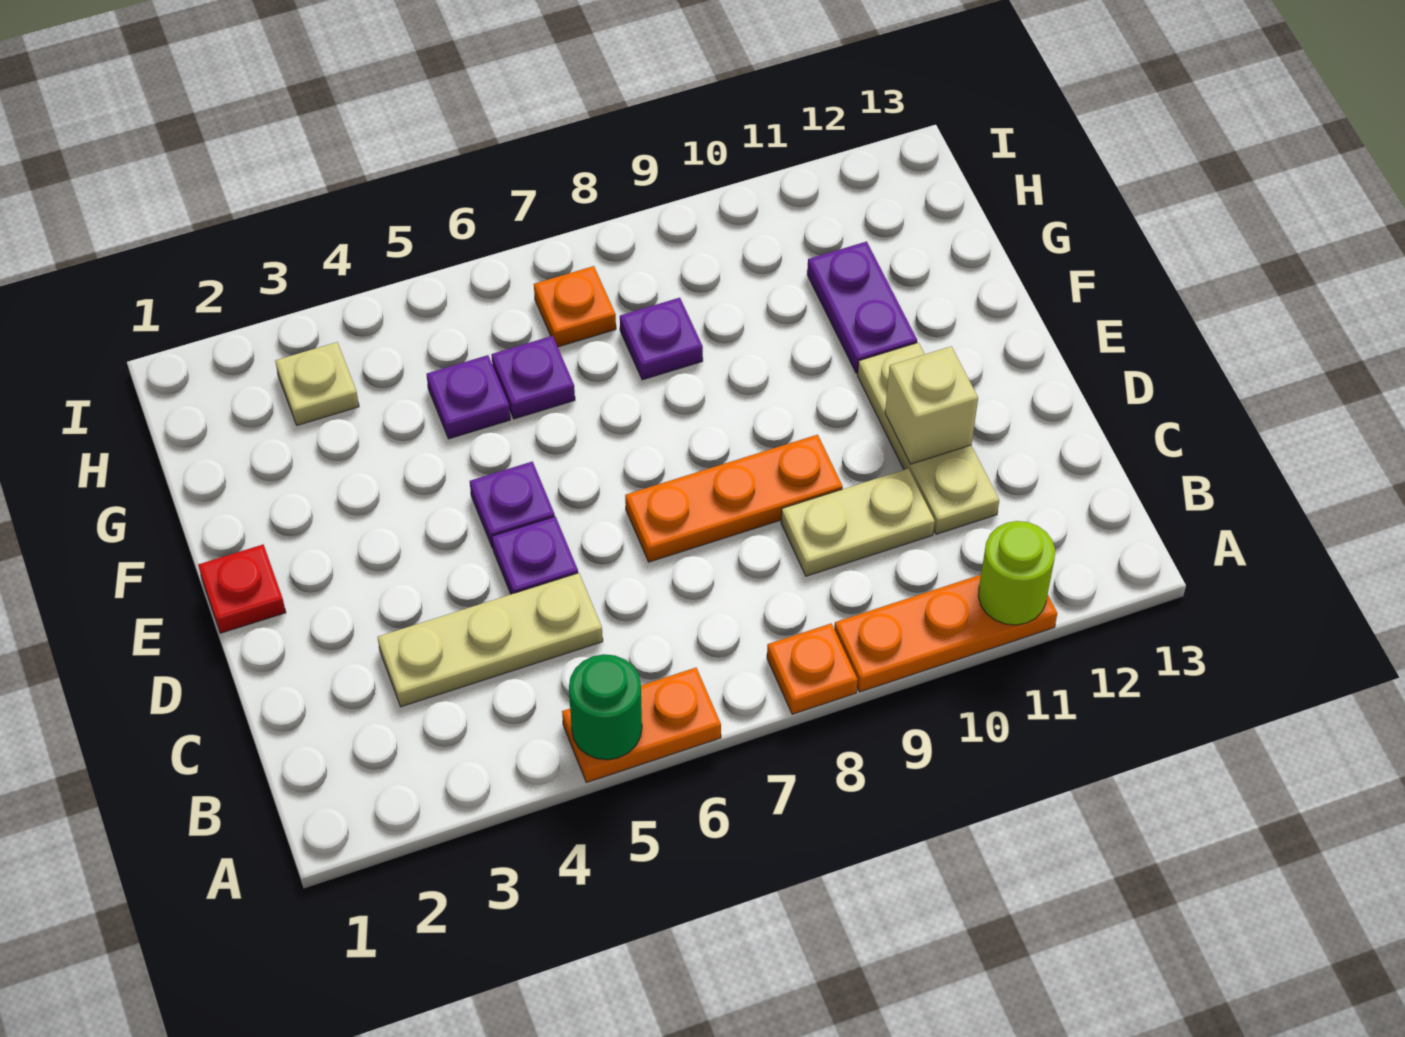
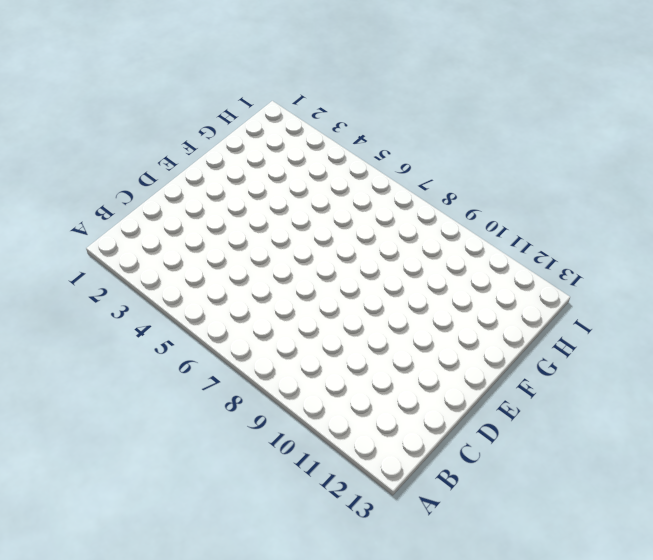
none -> orange 1x2 plate [562,668,721,782]
none -> orange 1x1 plate [767,624,858,714]
none -> orange 1x3 plate [834,575,1057,692]

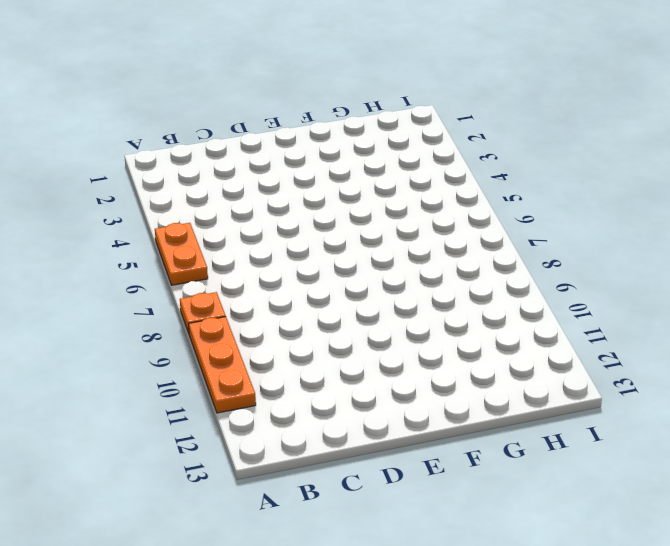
none -> tan 1x3 plate [378,573,603,707]
none -> tan 1x2 plate [781,469,935,576]
none -> tan 1x3 plate [857,343,999,534]

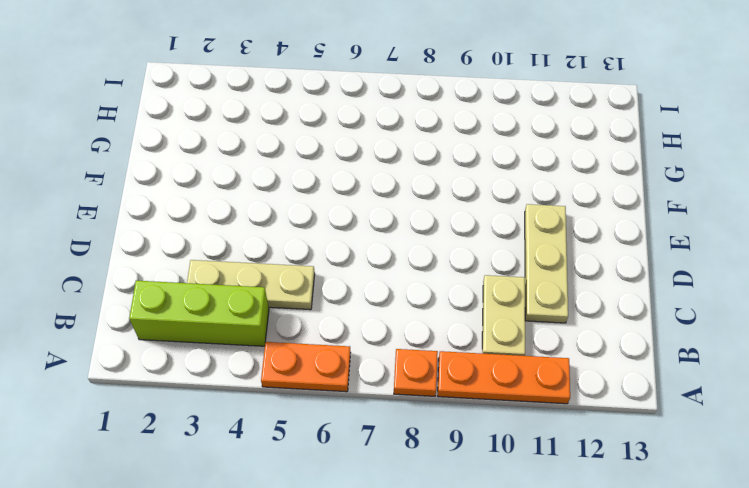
lime 1x3 brick [129,281,269,346] -> none
tan 1x2 plate [482,275,525,356] -> tan 1x2 plate turned to [781,469,935,576]
none -> purple 1x1 plate [492,517,578,594]
none -> orange 1x3 plate [625,435,843,562]
none -> red 1x1 plate [198,545,286,633]

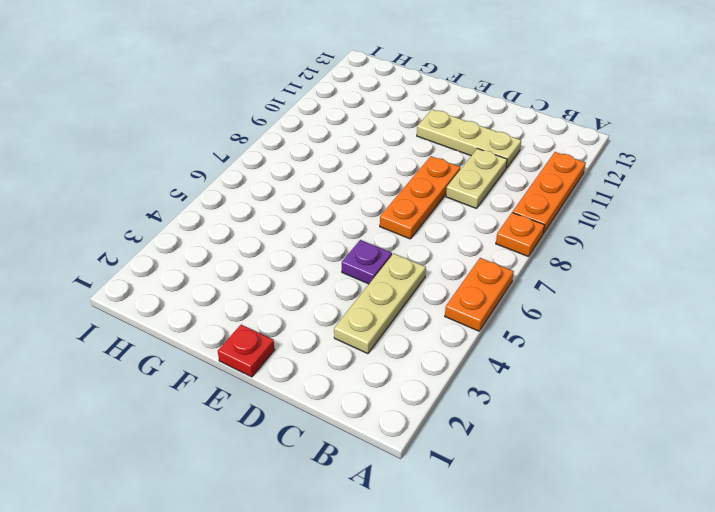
none -> purple 1x1 plate [470,461,555,548]
none -> purple 1x2 plate [807,241,917,373]
none -> purple 1x1 plate [427,355,510,439]

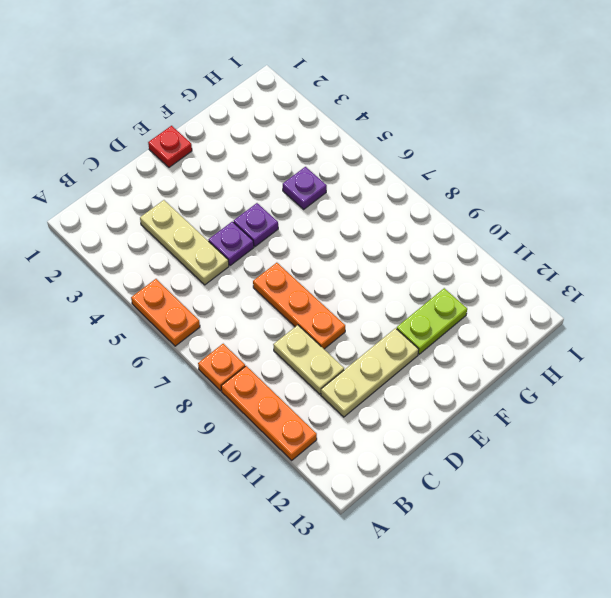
lime 1x2 plate [397,288,467,354] -> purple 1x2 plate [807,241,917,373]
none -> purple 1x1 plate [491,336,575,419]
none -> purple 1x1 plate [620,298,703,380]
none -> tan 1x1 plate [275,342,359,425]

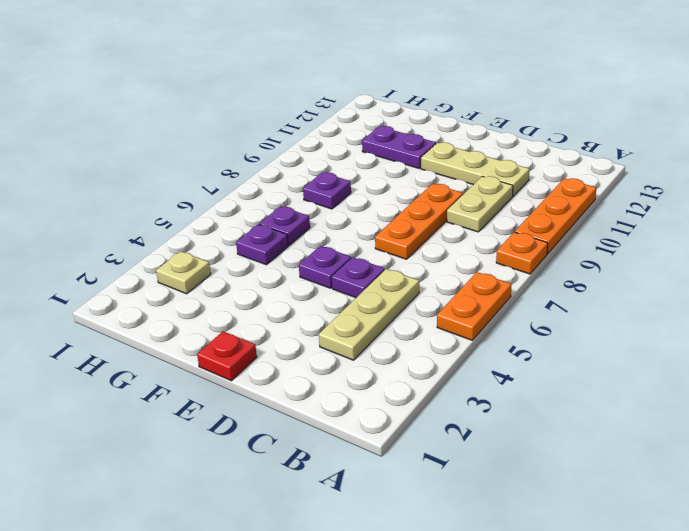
none -> orange 1x1 plate [534,266,616,347]
none -> green 1x1 round brick [569,654,642,760]
none -> lime 1x1 round brick [978,521,1055,625]

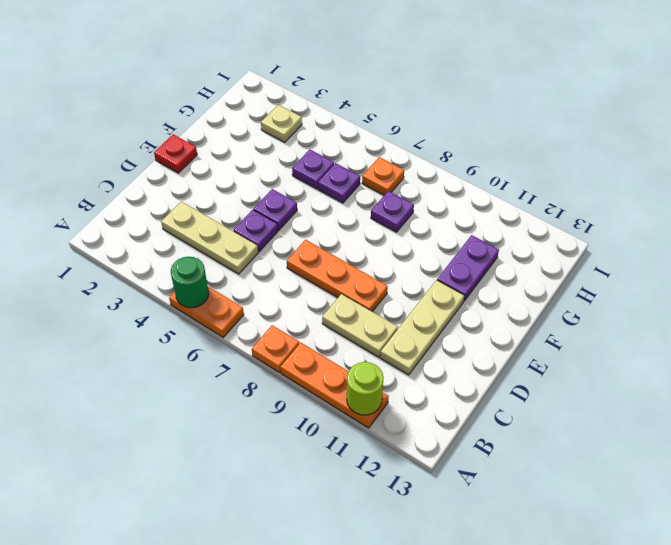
none -> tan 1x1 brick [885,346,978,464]

